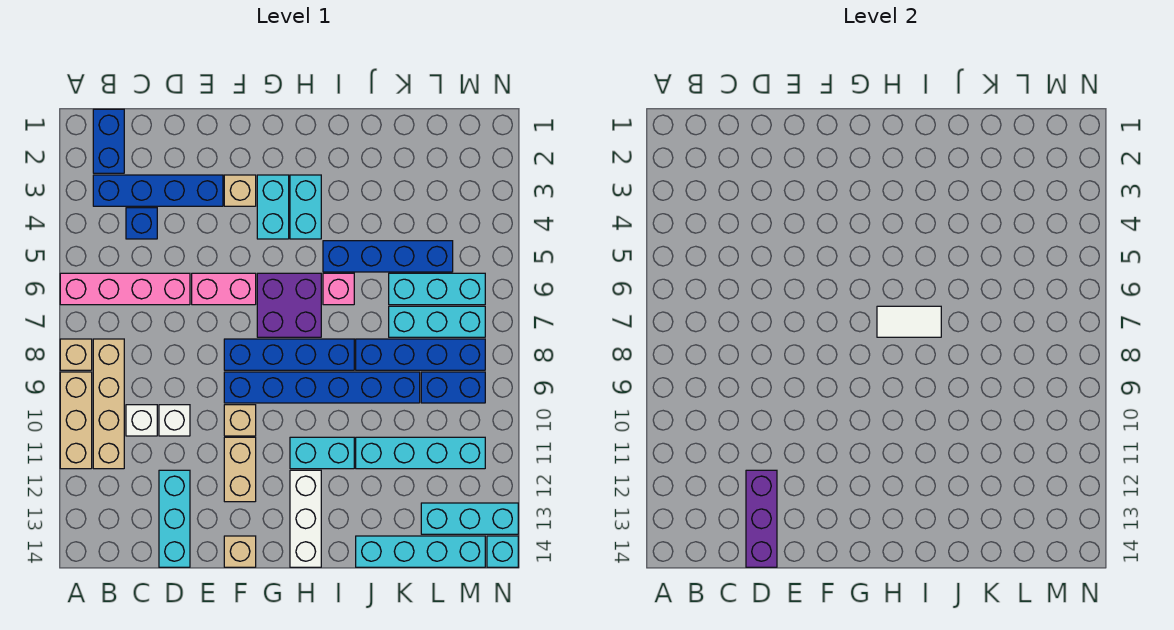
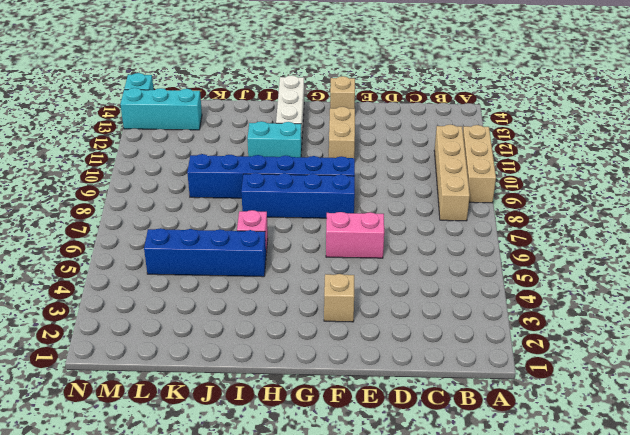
none -> pink 1x4 brick [60,273,190,305]
none -> tan 1x1 brick [60,339,92,370]
none -> blue 1x2 brick [93,109,124,173]
none -> blue 1x4 brick [93,175,223,206]

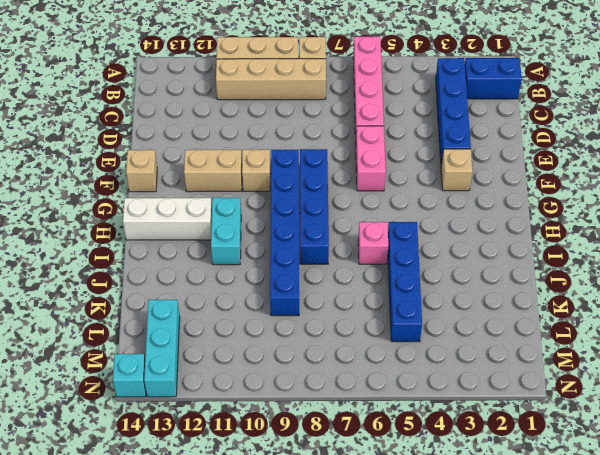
none -> blue 1x1 brick [126,208,157,239]
none -> white 1x1 brick [126,405,157,436]
none -> white 1x1 brick [159,405,190,436]
none -> cyan 1x3 brick [159,470,190,567]

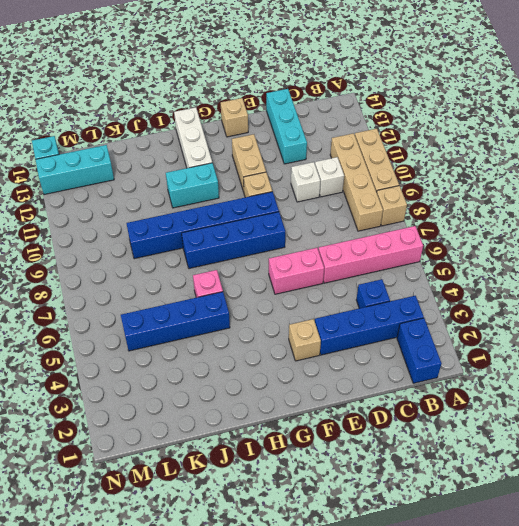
none -> cyan 1x2 brick [257,175,289,239]
none -> purple 2x2 brick [257,273,321,337]
none -> cyan 1x2 brick [290,175,321,239]
none -> blue 1x4 brick [356,339,485,370]

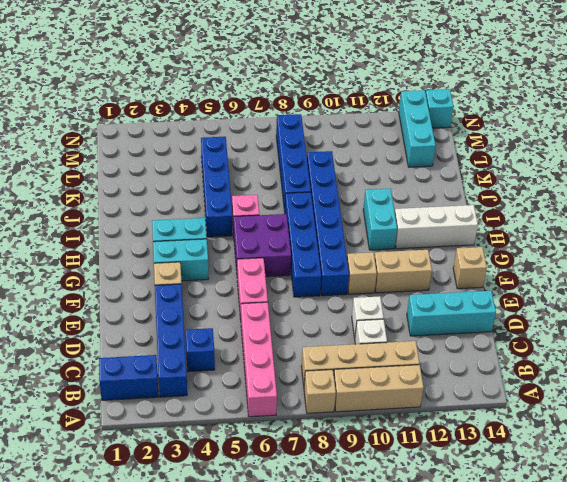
none -> cyan 1x4 brick [356,437,485,469]
none -> cyan 1x4 brick [356,536,485,567]
none -> cyan 1x3 brick [389,273,485,305]
none -> cyan 1x3 brick [389,306,485,337]

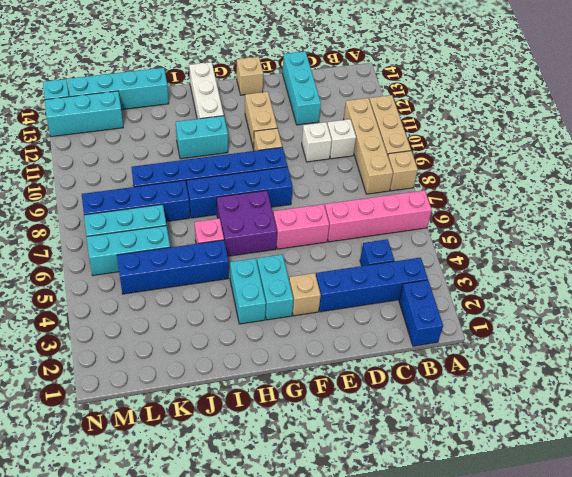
none -> cyan 1x4 brick [356,437,485,469]
none -> blue 1x2 brick [421,372,485,403]
none -> purple 1x3 brick [746,470,777,567]
none -> white 1x2 tile [877,306,941,337]

